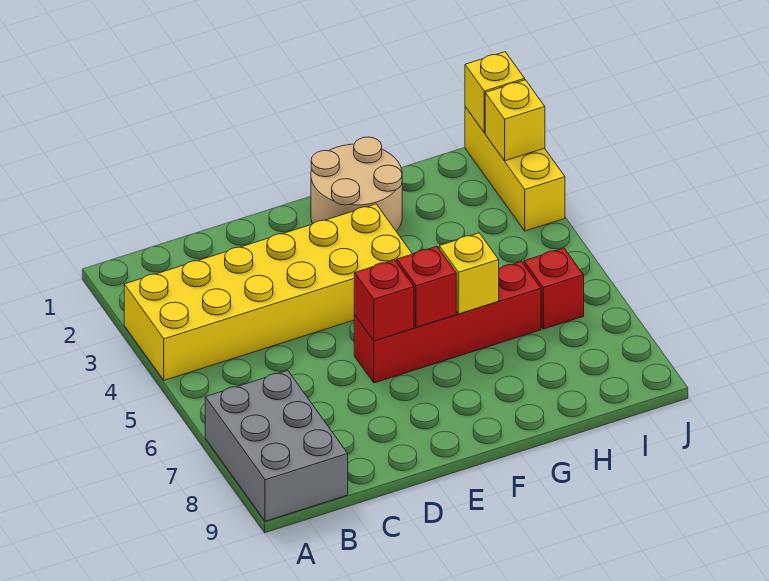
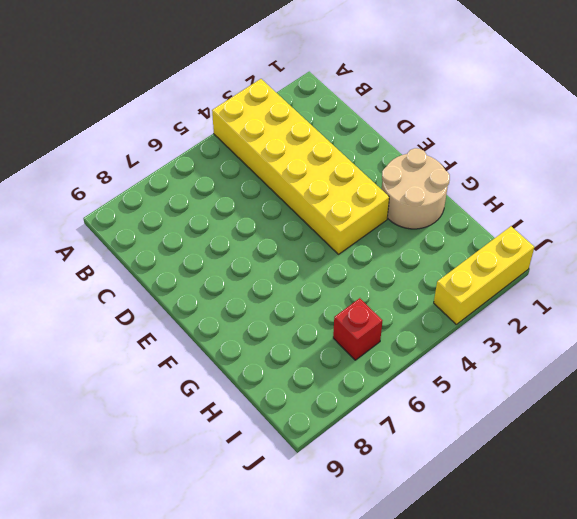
none -> grey 2x3 brick [205,371,348,521]
none -> red 1x4 brick [354,262,541,383]

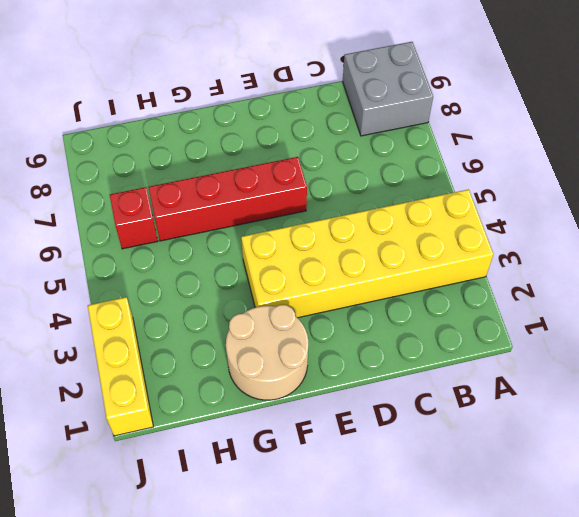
grey 2x2 brick [343,42,433,136] -> grey 2x3 brick [205,371,348,521]
none -> red 1x1 brick [354,260,414,341]
none -> red 1x1 brick [397,247,456,327]

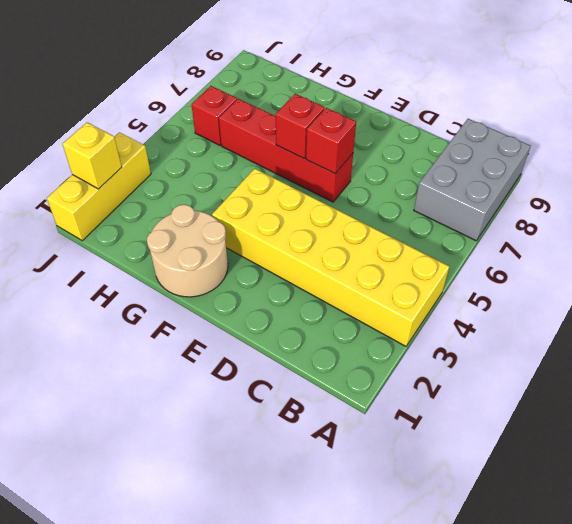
none -> yellow 1x1 brick [439,233,499,314]
none -> yellow 1x1 brick [465,52,525,133]

